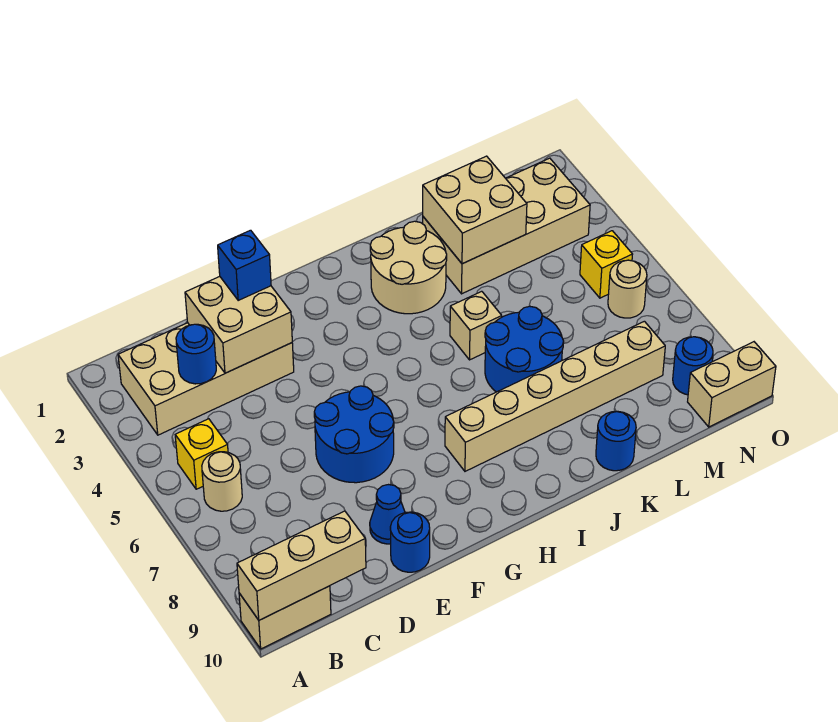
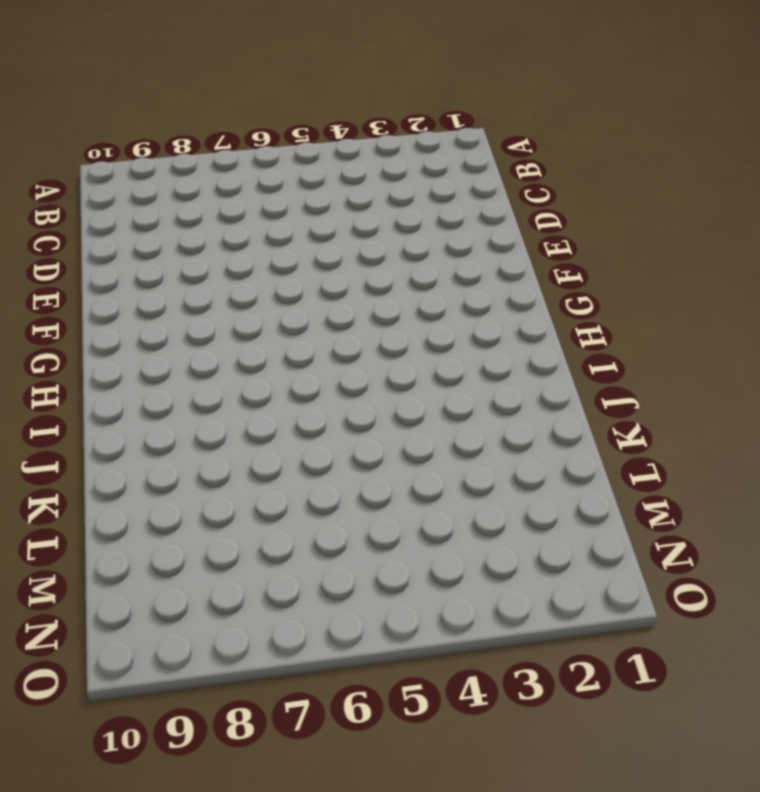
none -> tan 1x2 brick [239,586,331,649]
none -> tan 2x4 brick [118,323,294,435]
none -> yellow 1x1 brick [175,419,228,489]

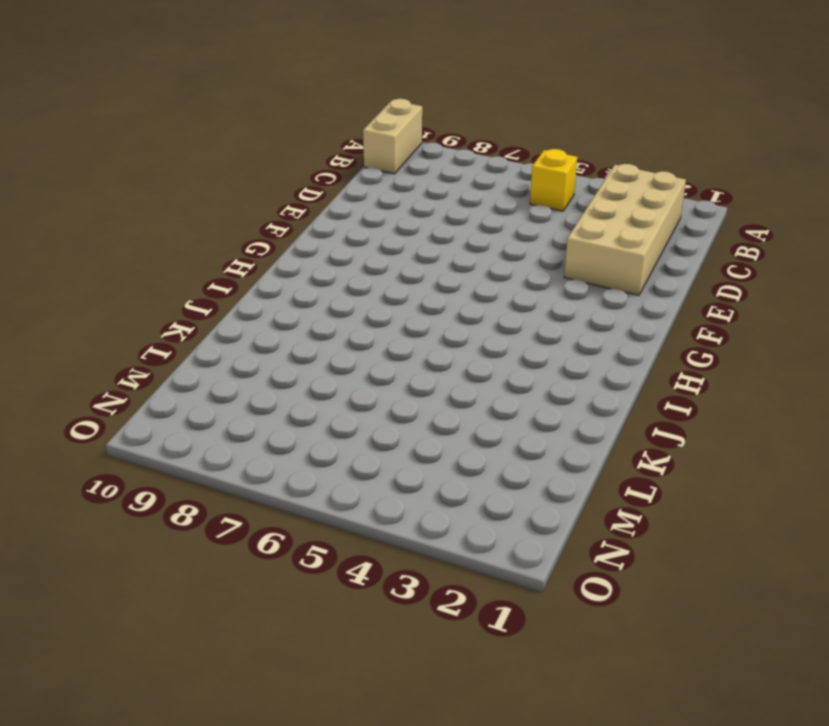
none -> tan 1x1 round brick [202,452,242,511]
none -> blue 2x2 round brick [314,386,394,483]
none -> blue 1x1 cone [370,485,405,544]

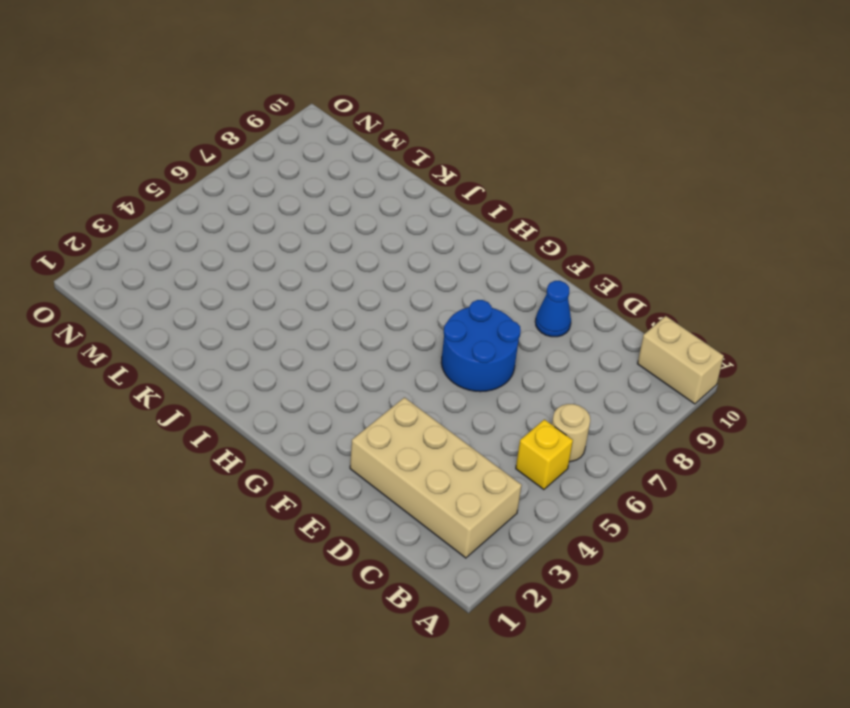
none -> blue 1x1 round brick [390,512,430,572]
none -> tan 1x6 brick [445,321,665,471]
none -> tan 2x2 round brick [370,221,447,314]

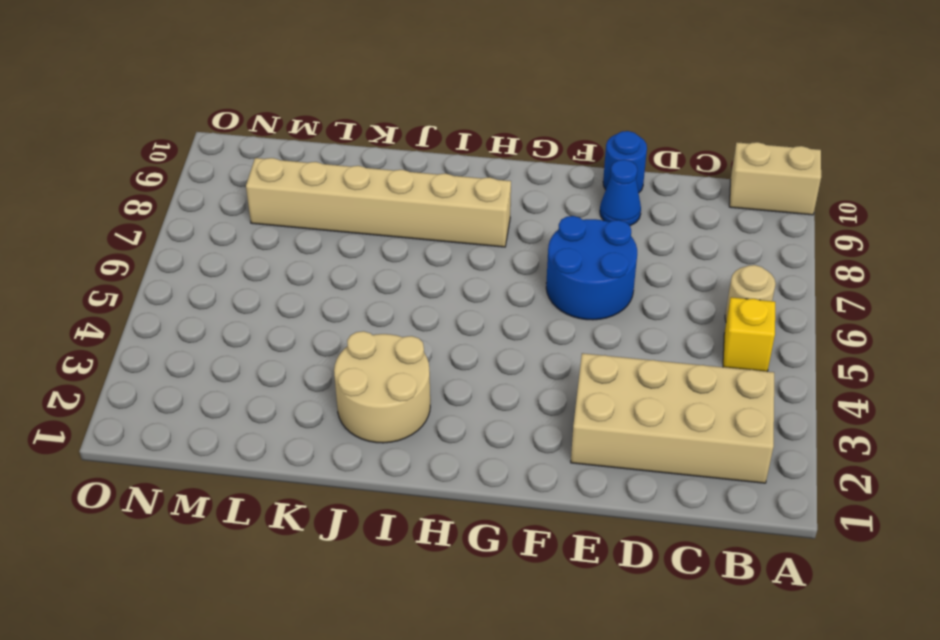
none -> tan 1x1 brick [450,291,502,360]
none -> blue 2x2 round brick [485,306,564,392]
none -> tan 2x4 brick [423,158,590,294]

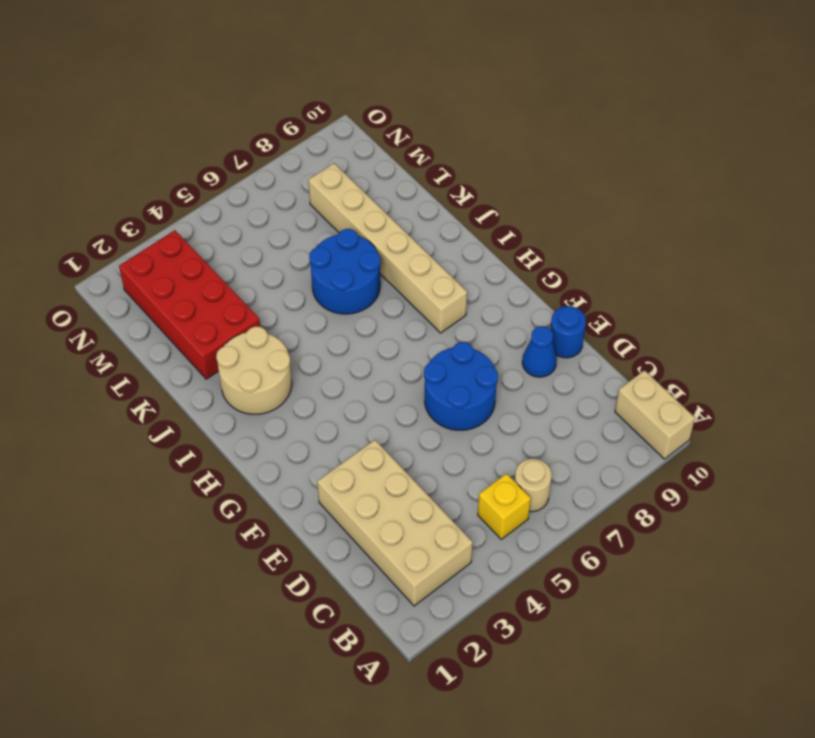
red 2x4 brick [119,230,260,379] -> tan 2x4 brick [423,158,590,294]
none -> tan 1x1 brick [450,291,502,360]
none -> blue 1x1 round brick [596,411,636,471]
none -> yellow 1x1 brick [580,231,633,298]

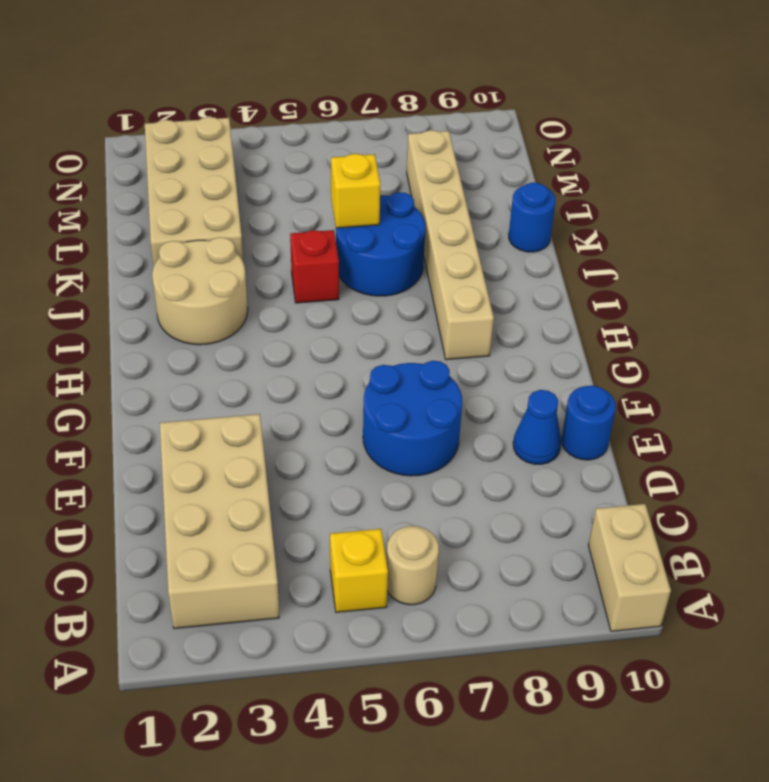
red 1x1 brick [290,230,339,303] -> tan 1x1 brick [450,291,502,360]
yellow 1x1 brick [331,154,380,228] -> yellow 1x1 brick moved to [580,231,633,298]
none -> tan 1x1 round brick [608,260,647,318]
none -> blue 1x1 round brick [673,337,713,395]
none -> tan 1x2 brick [688,342,776,427]

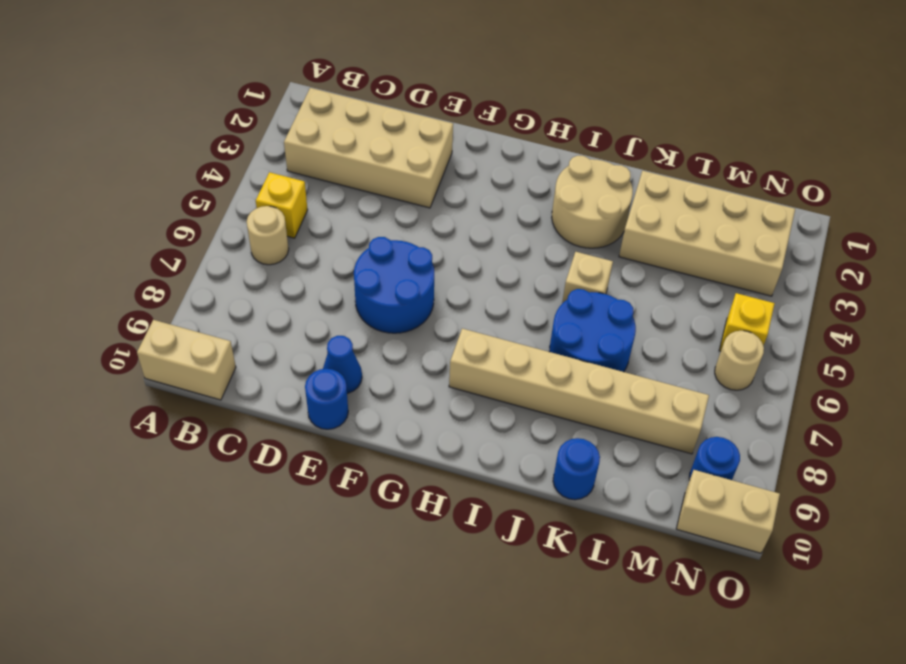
none -> tan 1x3 brick [237,511,366,620]
none -> blue 1x1 round brick [176,324,216,384]
none -> tan 2x2 brick [185,277,292,373]

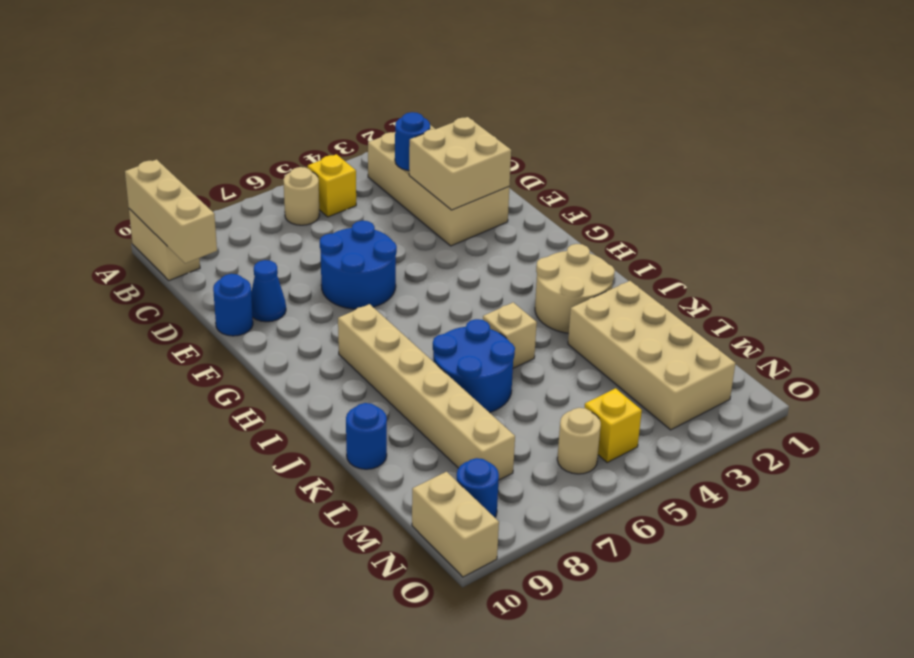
none -> tan 2x2 brick [423,156,527,264]
none -> blue 1x1 brick [218,230,271,300]

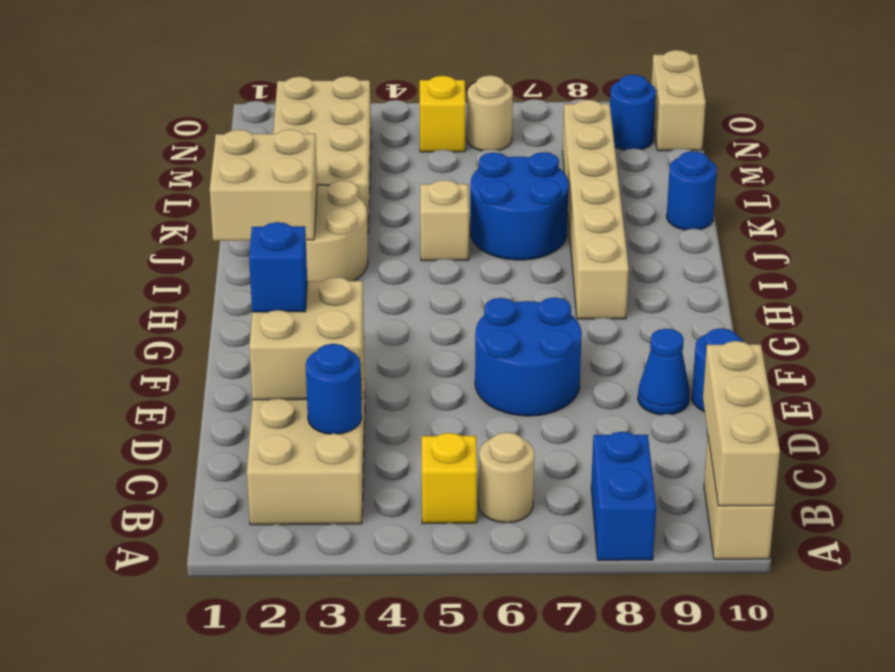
blue 1x2 brick [591,432,656,560] -> none
tan 2x2 brick [210,129,317,241] -> tan 2x2 brick moved to [423,156,527,264]

